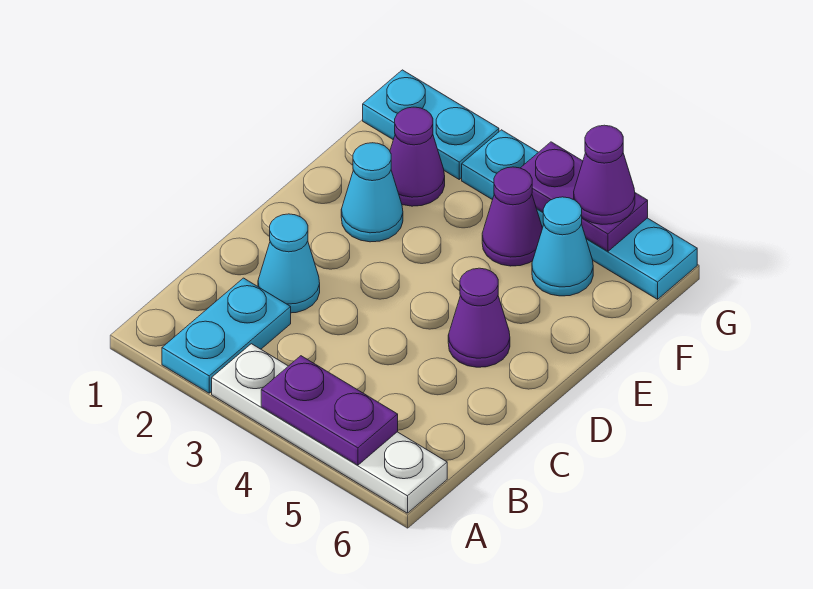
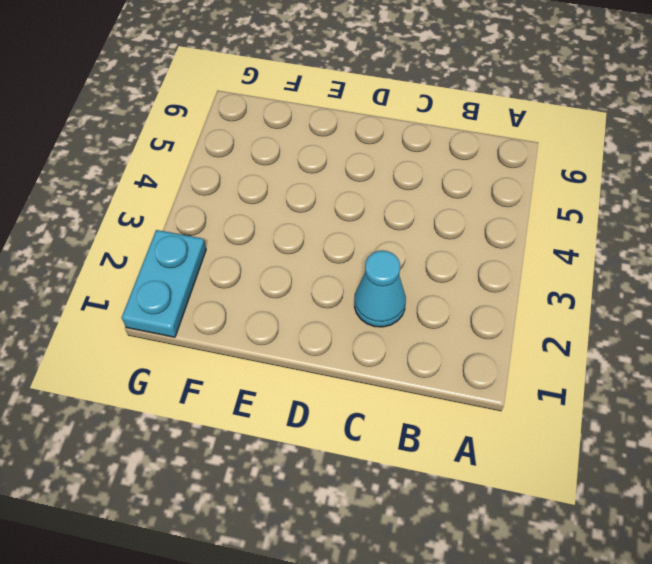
none -> cyan 1x2 plate [162,278,291,393]
none -> white 1x4 plate [212,344,447,513]
none -> purple 1x1 cone [448,268,510,367]

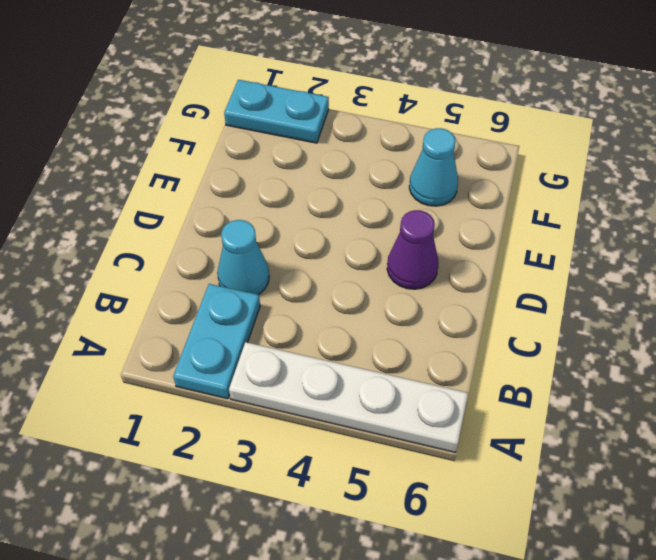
none -> cyan 1x1 cone [341,143,403,242]
none -> purple 1x1 cone [390,107,445,206]
none -> purple 1x1 cone [482,167,542,266]

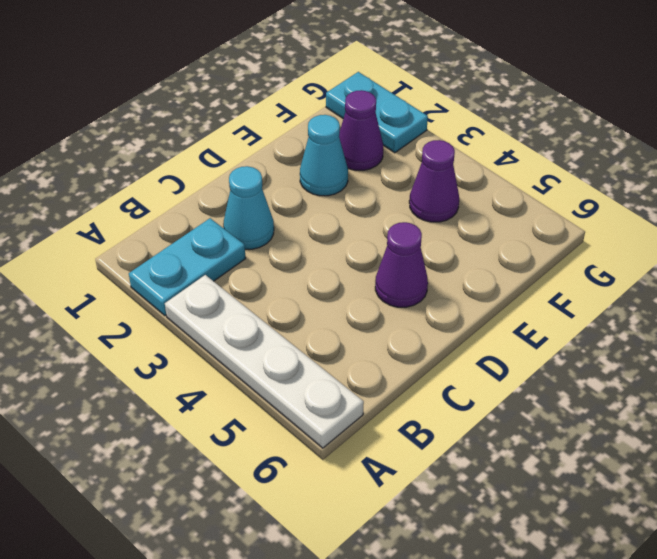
none -> cyan 1x1 cone [532,197,593,296]
none -> cyan 1x4 plate [462,130,697,299]
none -> purple 1x2 plate [261,356,398,465]

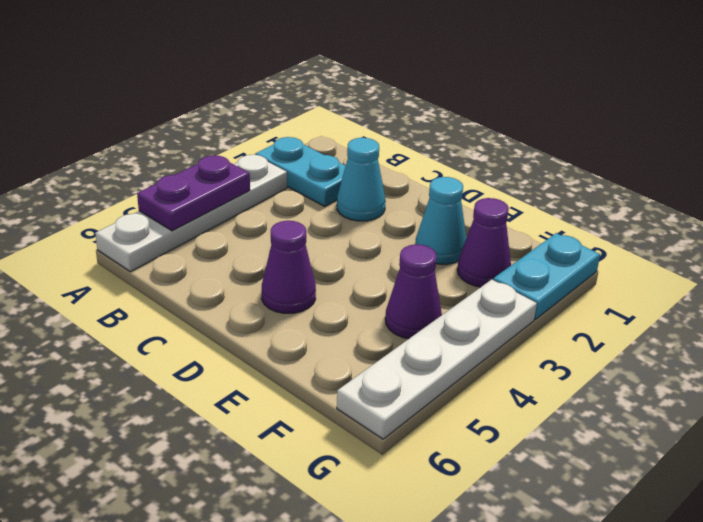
white 1x4 plate [337,280,537,439] -> cyan 1x4 plate [462,130,697,299]
none -> cyan 1x1 cone [532,197,593,296]
none -> purple 1x2 plate [521,142,648,251]
none -> purple 1x1 cone [574,125,635,224]

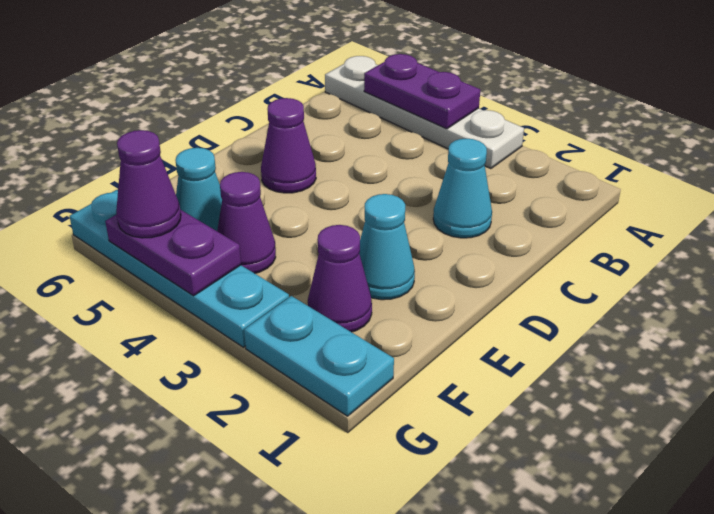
none -> cyan 1x2 plate [162,278,291,393]

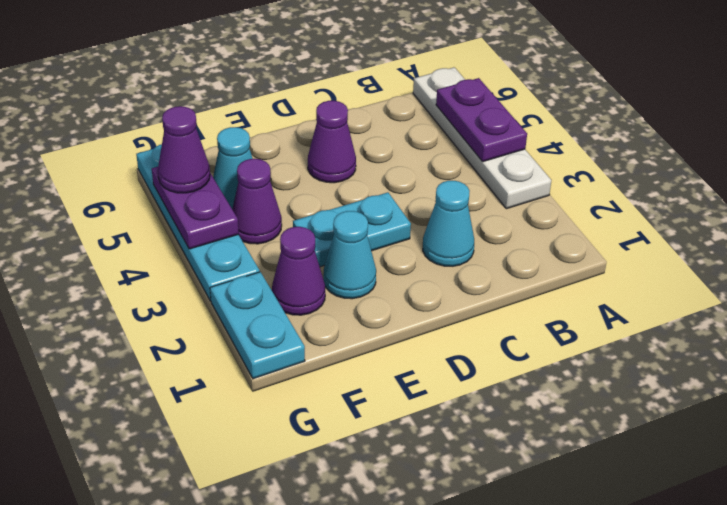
cyan 1x2 plate [293,192,411,267] -> cyan 1x2 plate moved to [162,278,291,393]

